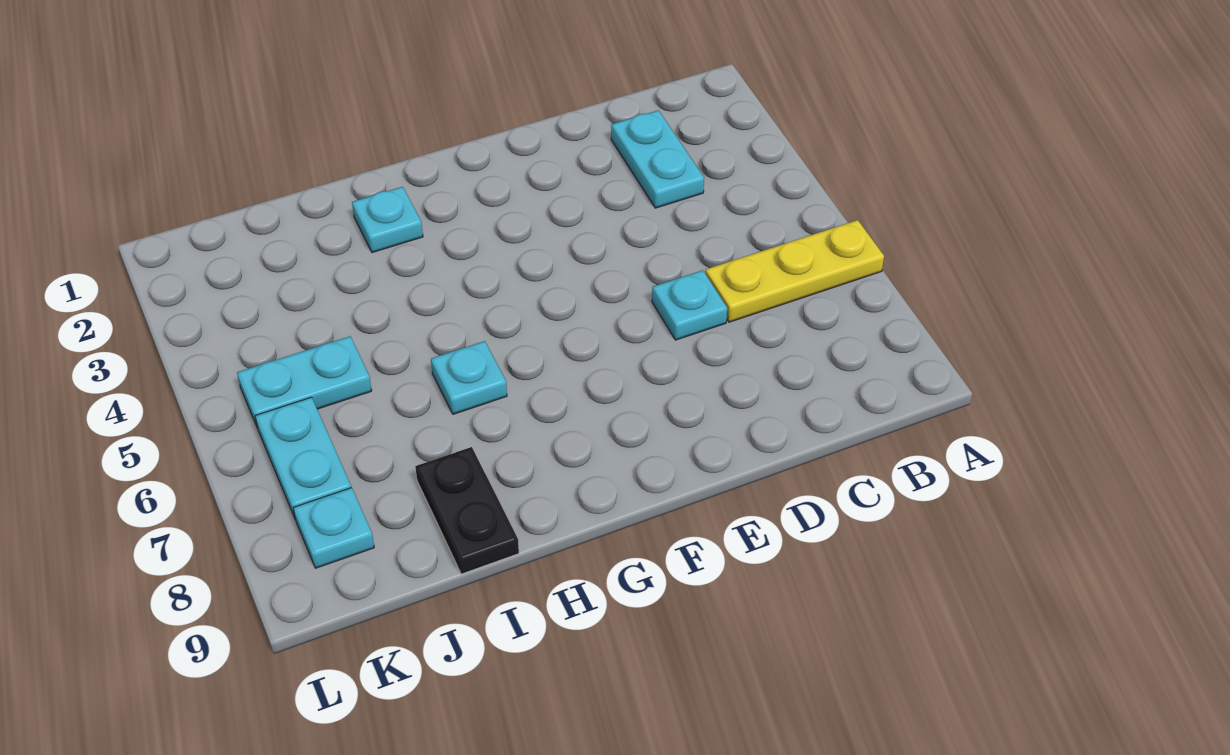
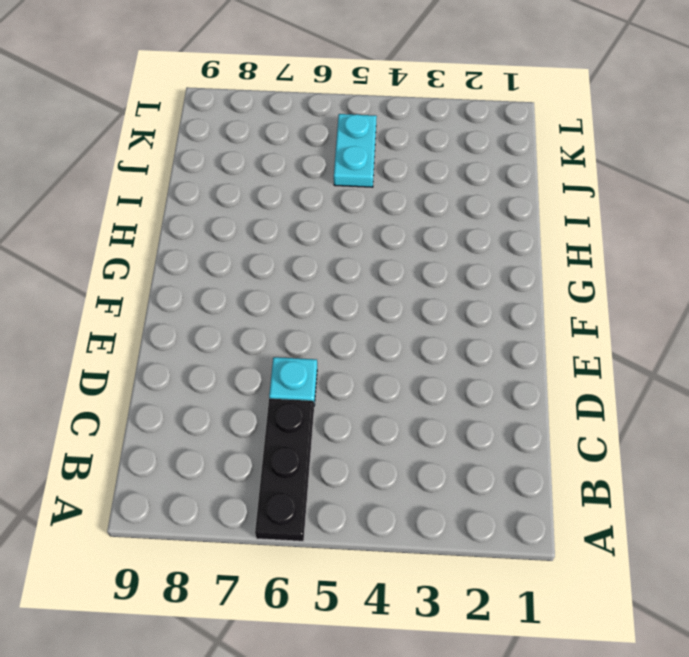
black 1x3 plate [255,399,314,541] -> yellow 1x3 plate [705,220,884,322]
none -> cyan 1x2 plate [611,110,704,208]
none -> cyan 1x1 plate [352,187,423,253]

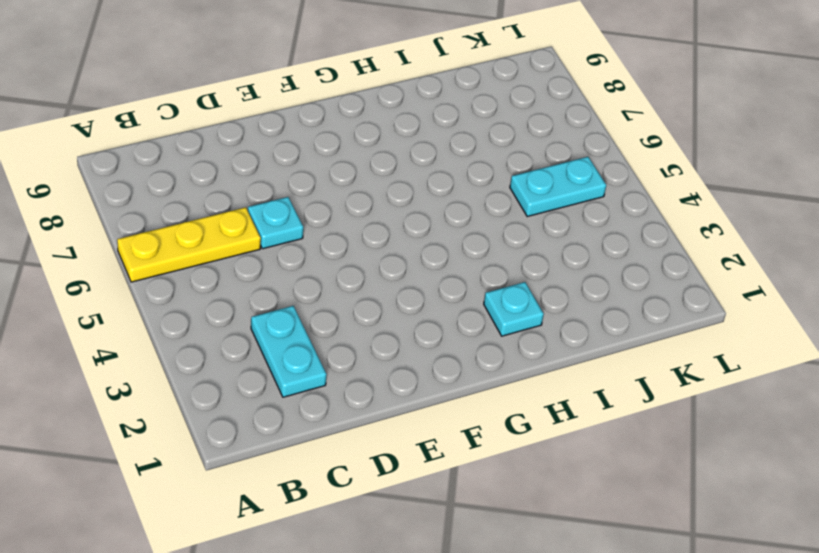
none -> cyan 1x1 plate [431,341,507,414]
none -> black 1x2 plate [415,447,519,574]

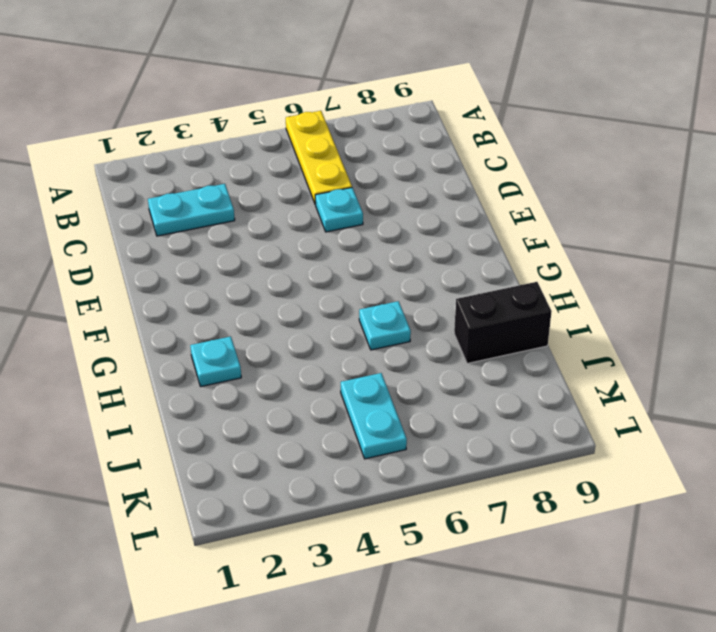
black 1x2 brick [454,282,552,364] -> black 1x2 plate [415,447,519,574]
none -> cyan 1x2 plate [255,397,351,520]
none -> cyan 1x1 plate [293,488,374,568]

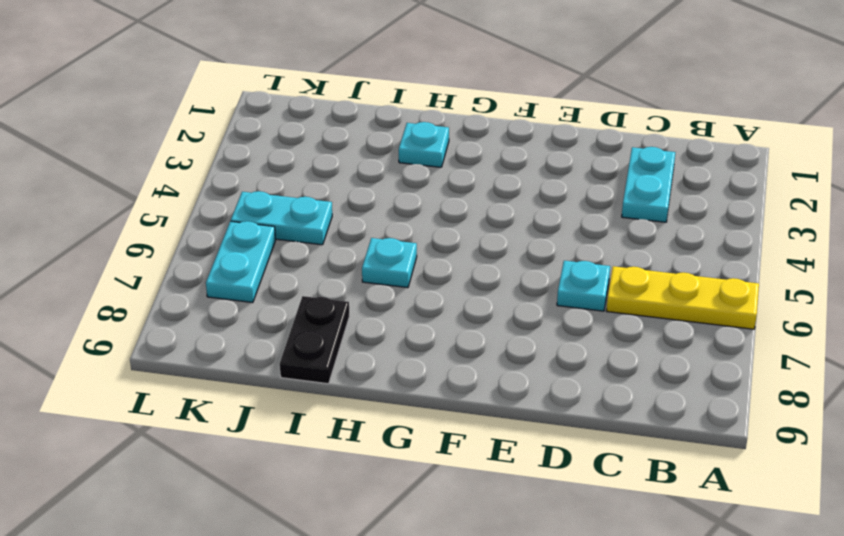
none -> cyan 1x1 plate [293,488,374,568]

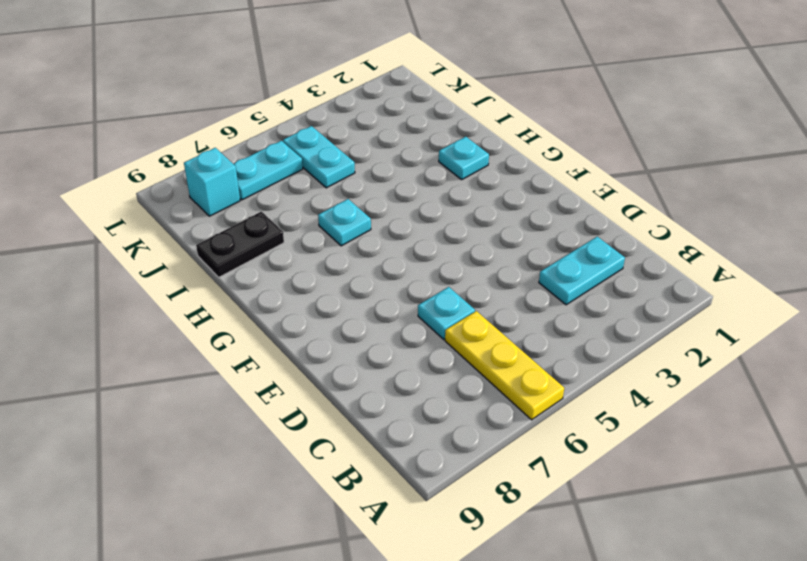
cyan 1x1 brick [184,148,240,216] -> cyan 1x1 plate [293,488,374,568]

